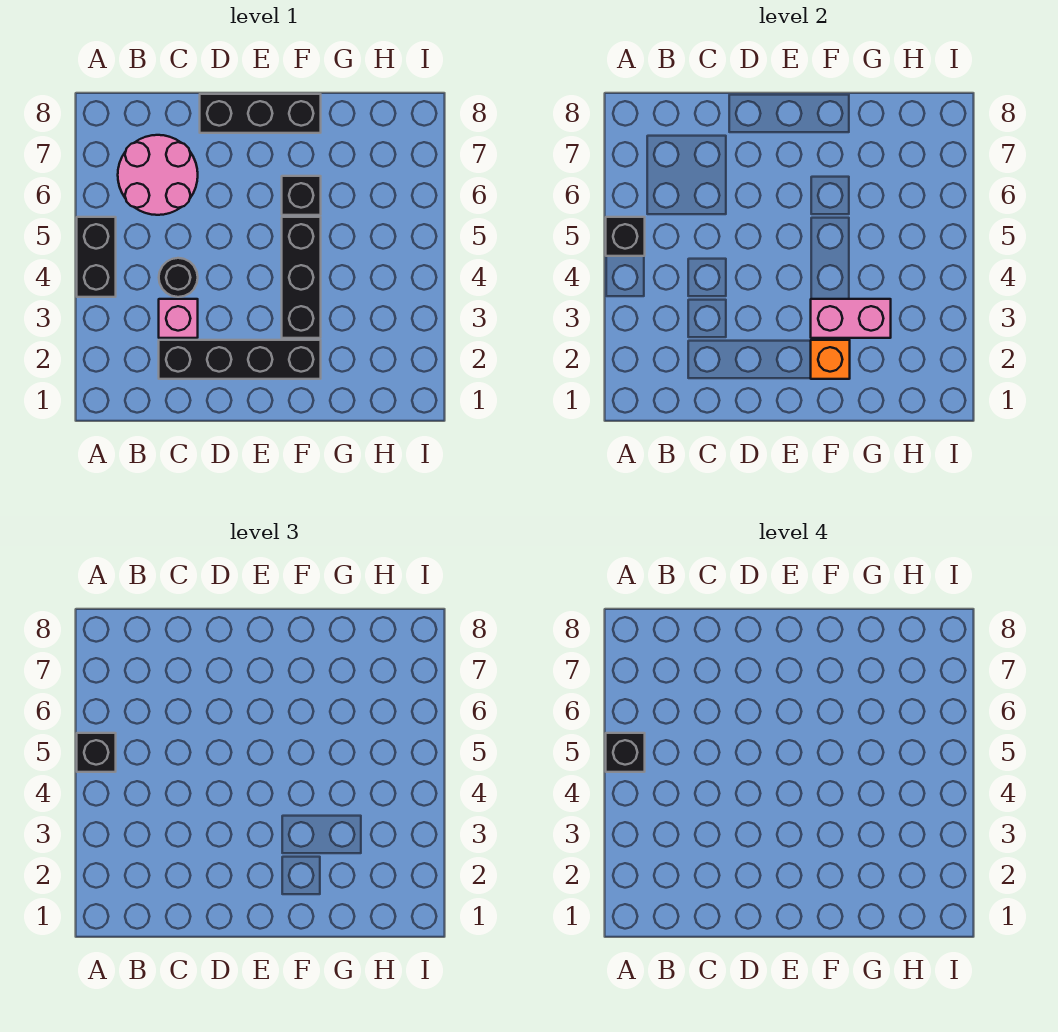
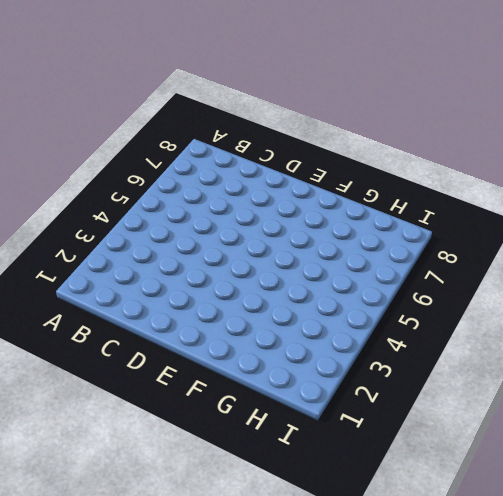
none -> black 1x2 brick [77,217,116,297]
none -> pink 2x2 round brick [118,135,198,215]
none -> black 1x4 brick [159,340,321,379]

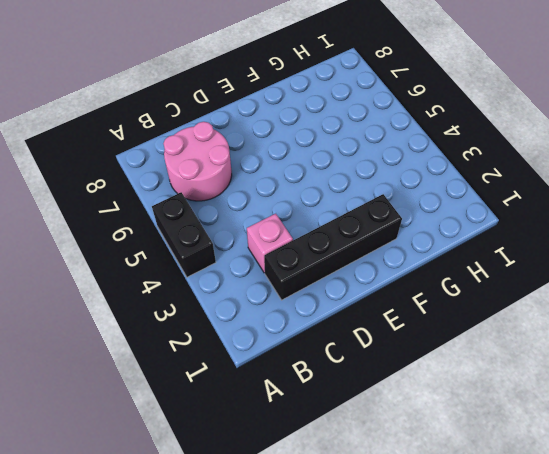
none -> black 1x1 round brick [159,258,198,297]
none -> black 1x3 brick [200,94,321,133]
none -> black 1x3 brick [282,217,321,338]

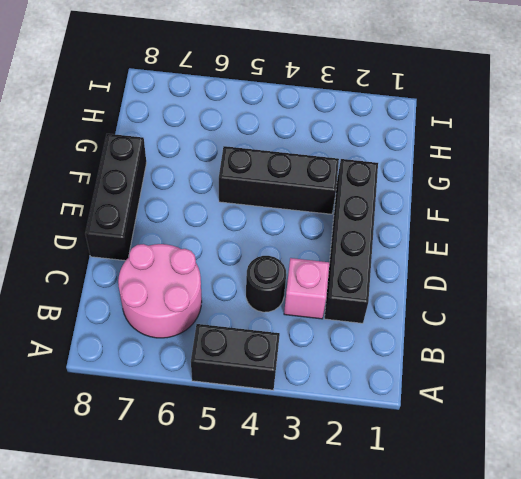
none -> black 1x1 brick [282,176,321,215]
none -> black 1x1 brick [606,217,645,256]
none -> orange 1x1 brick [811,340,850,379]

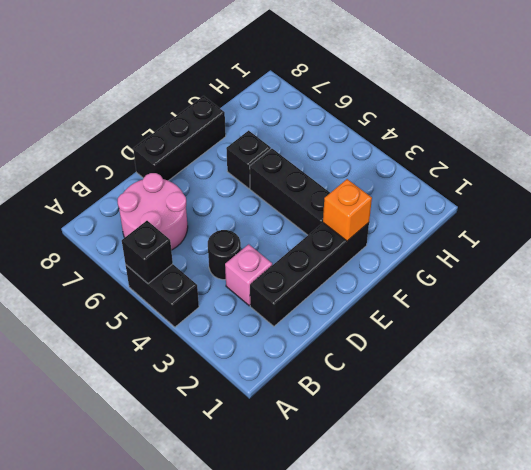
none -> pink 1x2 brick [811,299,891,338]
none -> black 1x1 brick [77,733,116,772]
none -> black 1x1 brick [606,733,645,772]

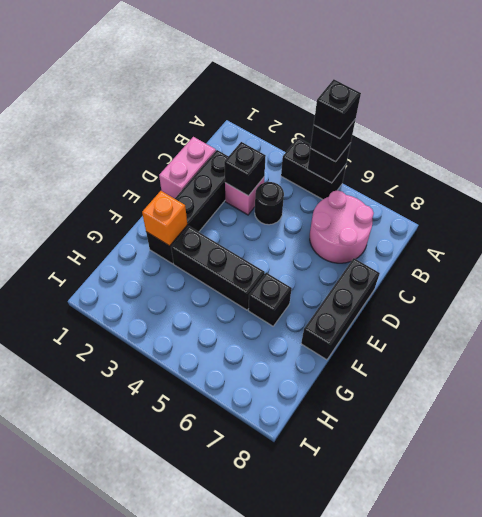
pink 1x2 brick [159,137,216,199] -> pink 1x2 brick moved to [811,299,891,338]
black 1x1 brick [224,142,266,196] -> none

